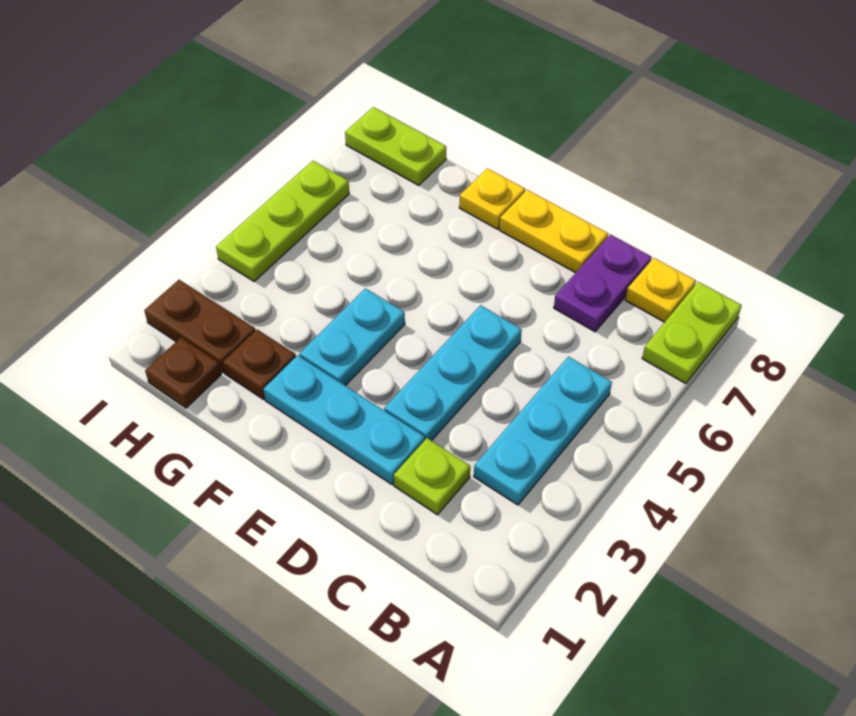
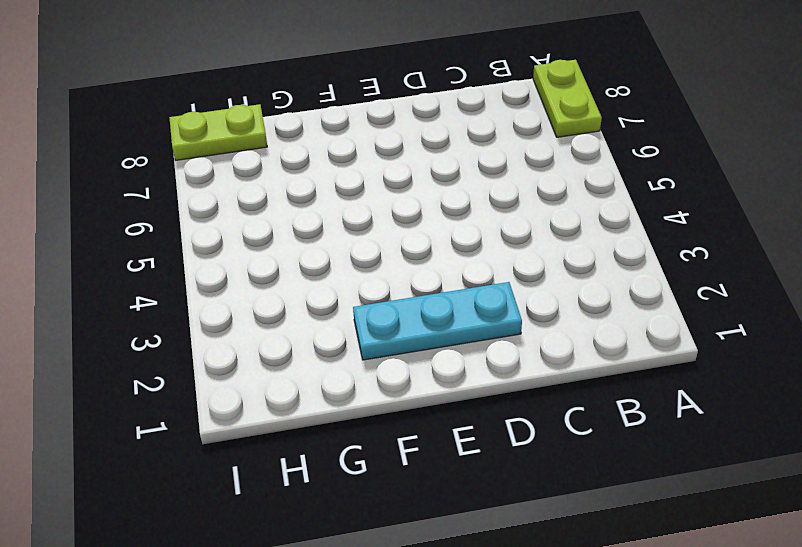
none -> cyan 1x3 plate [474,357,612,505]
none -> yellow 1x1 plate [626,258,696,322]
none -> lime 1x1 plate [394,438,470,515]

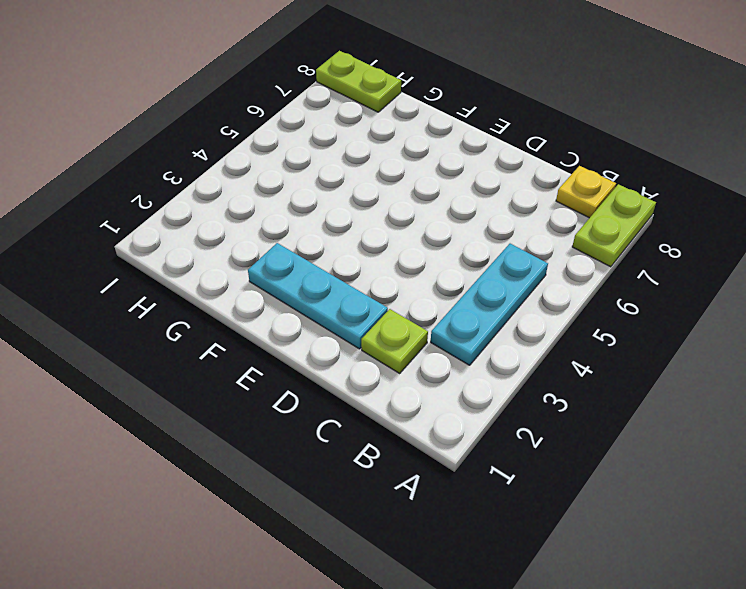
none -> purple 1x2 plate [554,235,652,332]
none -> cyan 1x3 plate [384,305,522,441]
none -> yellow 1x2 plate [499,190,608,273]

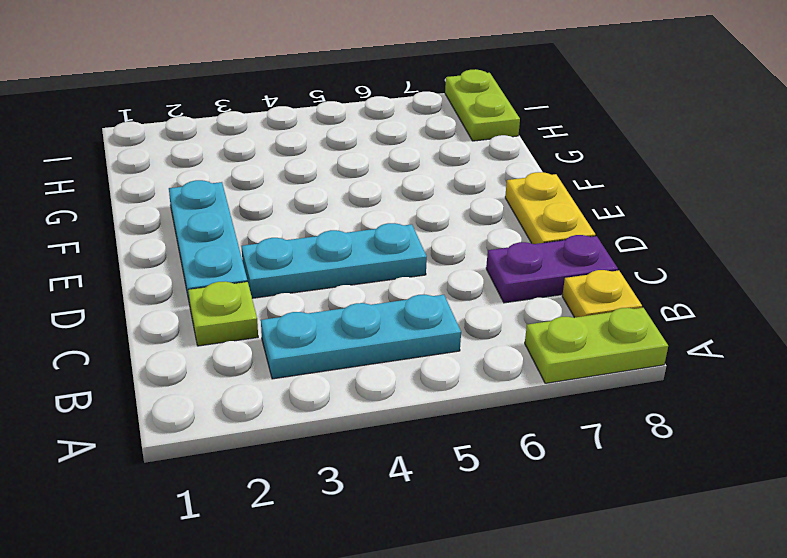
none -> cyan 1x2 plate [299,288,405,386]
none -> yellow 1x1 plate [459,168,525,229]
none -> brown 1x1 plate [223,330,296,399]

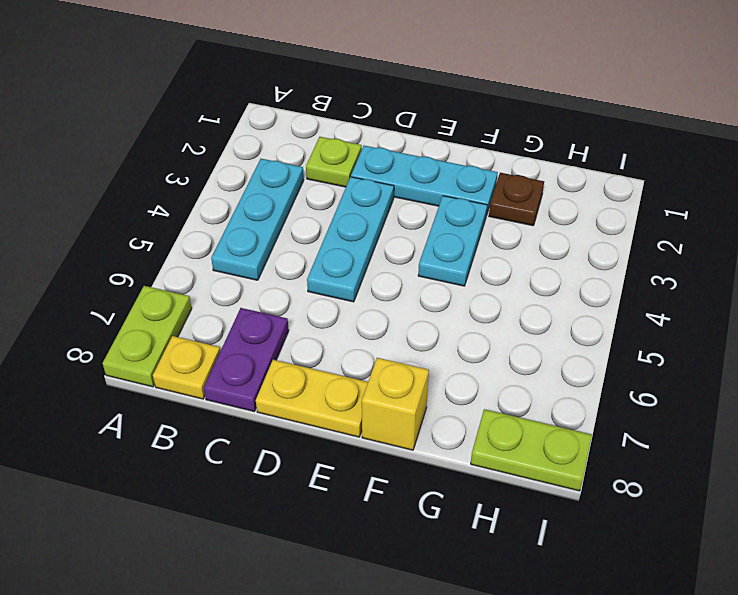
yellow 1x1 brick [362,358,429,450] -> yellow 1x1 plate [459,168,525,229]
none -> brown 1x1 plate [145,338,221,408]
none -> brown 1x2 plate [144,280,255,373]
none -> lime 1x3 plate [216,161,349,281]

